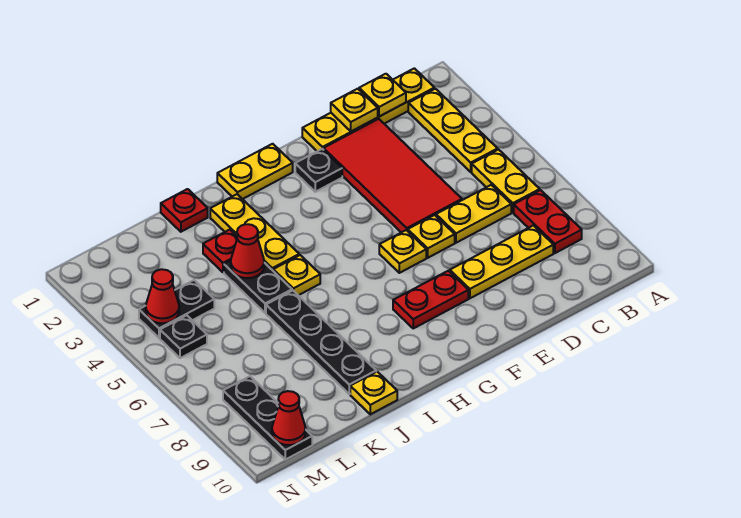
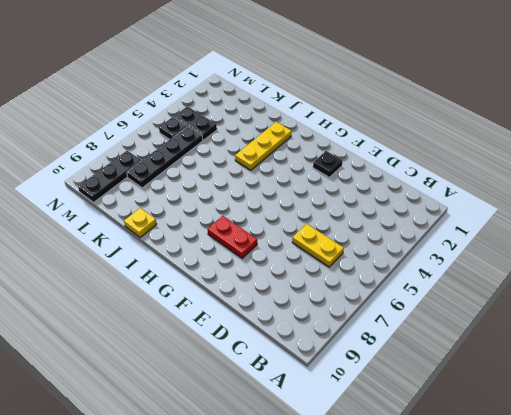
black 1x4 plate [127,126,203,188] -> black 1x4 plate moved to [266,291,376,394]
none -> yellow 1x4 plate [302,68,434,151]
none -> yellow 1x3 plate [408,89,498,172]
none -> yellow 1x2 plate [472,150,540,212]

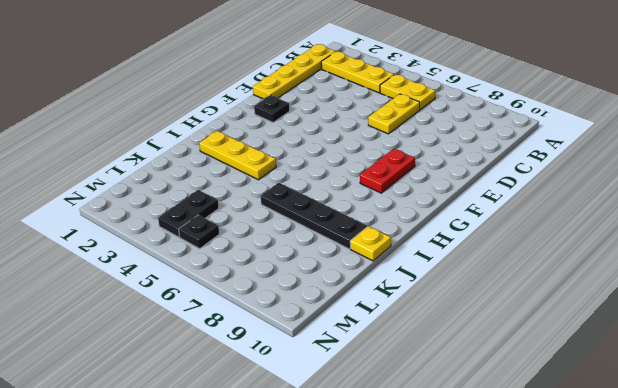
none -> red 1x2 plate [514,190,582,253]
none -> yellow 1x3 plate [450,225,553,298]
none -> red 2x4 tile [324,119,462,233]

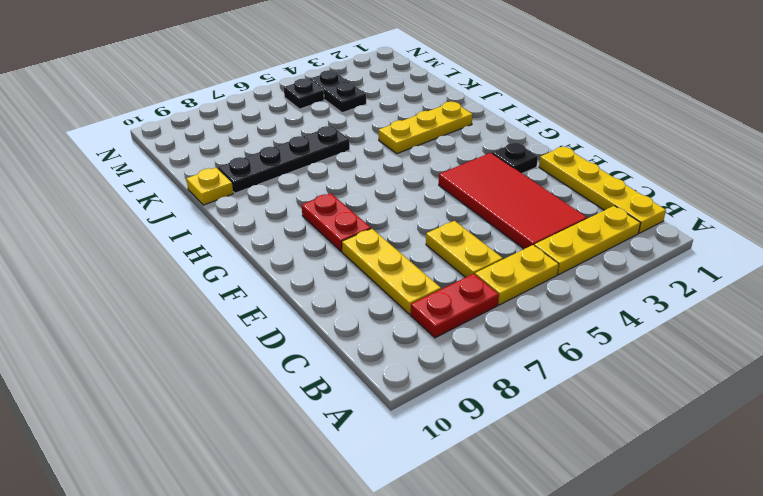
red 2x4 tile [439,153,587,249] -> red 2x4 tile turned to [324,119,462,233]
none -> yellow 1x1 plate [408,215,455,258]
none -> yellow 1x1 plate [379,230,426,273]
none -> yellow 1x2 plate [217,144,293,199]

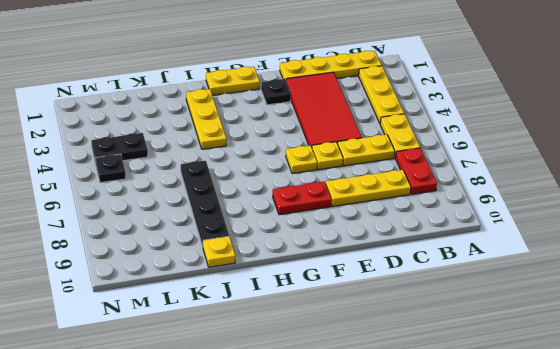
none -> yellow 1x1 plate [273,255,320,295]
none -> red 1x1 plate [161,189,208,232]
none -> red 1x1 plate [203,230,237,272]

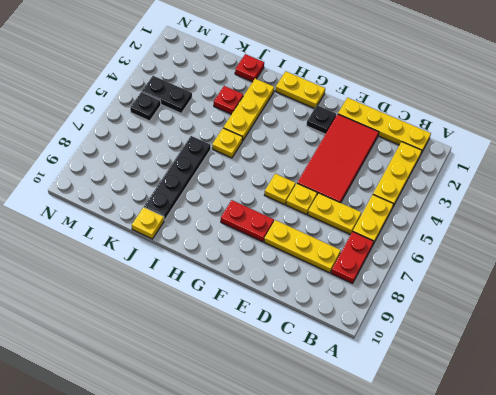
none -> black 1x2 plate [224,261,292,313]
none -> black 1x3 plate [223,376,312,460]
none -> yellow 1x1 plate [359,74,406,117]

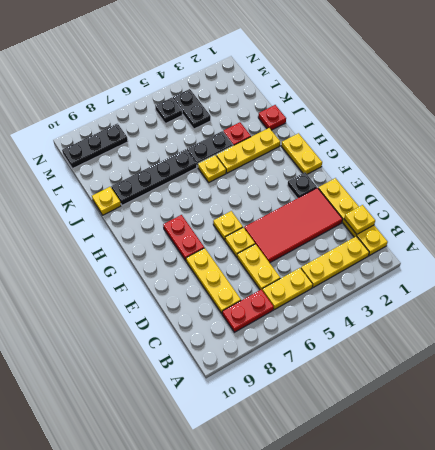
none -> yellow 1x1 plate [331,89,378,132]
none -> red 1x1 cone [231,224,264,278]
none -> red 1x1 cone [146,269,179,323]

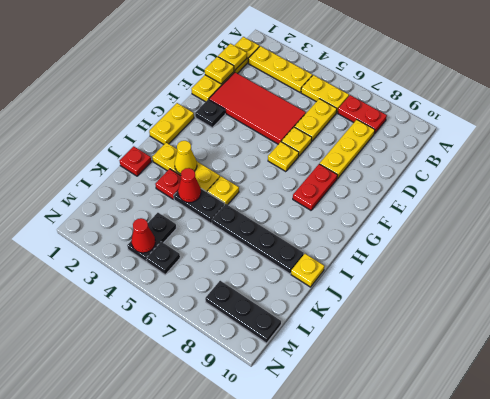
yellow 1x1 cone [175,141,197,174] -> none
none -> red 1x1 cone [272,391,306,445]

